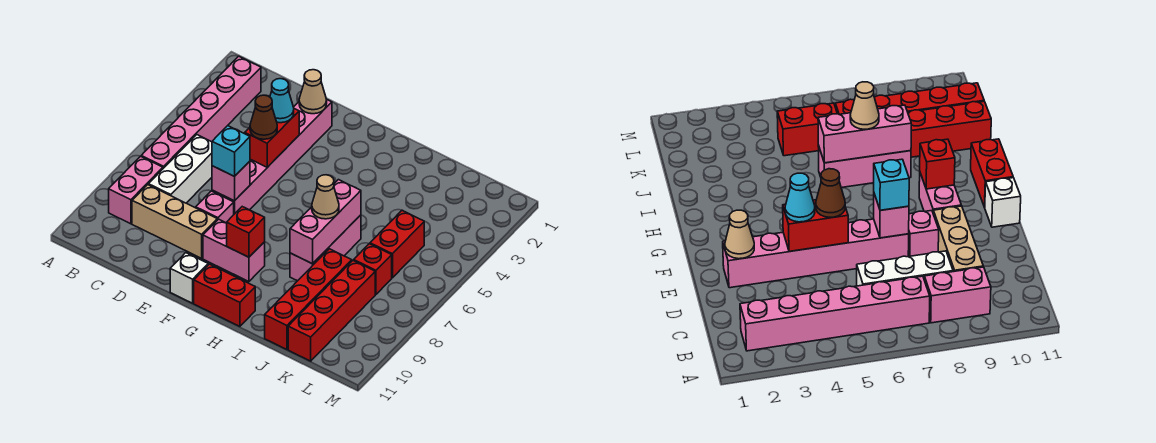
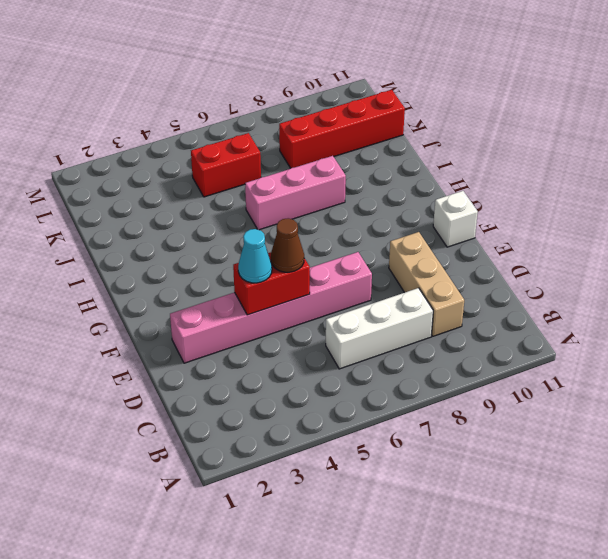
none -> pink 1x6 brick [141,56,261,168]
none -> pink 1x2 brick [109,156,163,224]
none -> pink 1x1 brick [196,191,234,223]

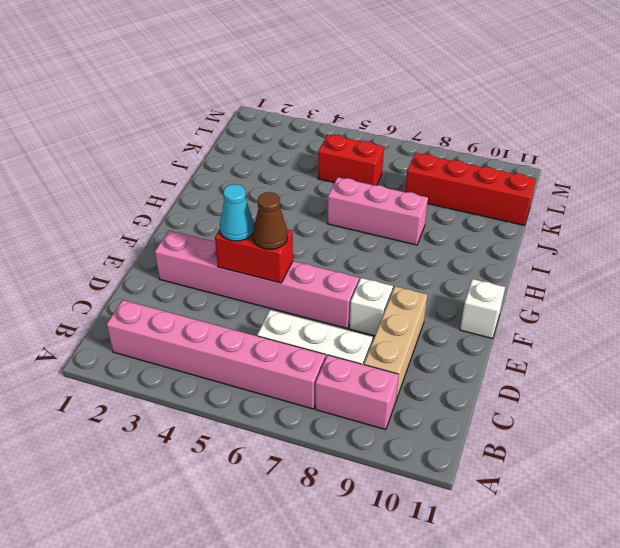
white 1x1 brick [349,278,393,336] -> pink 1x1 brick [196,191,234,223]
none -> pink 1x2 brick [203,219,265,282]
none -> red 1x2 brick [194,264,255,326]
none -> red 1x4 brick [265,249,352,349]

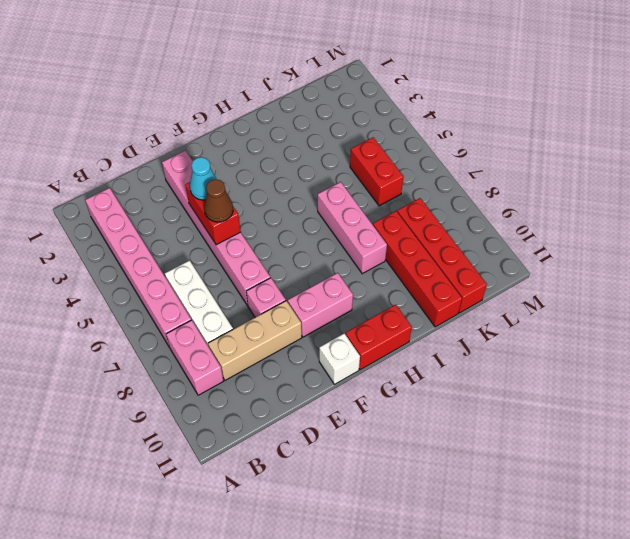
none -> red 1x1 brick [354,244,392,294]
none -> tan 1x1 cone [299,70,327,114]
none -> pink 1x1 brick [212,161,250,201]

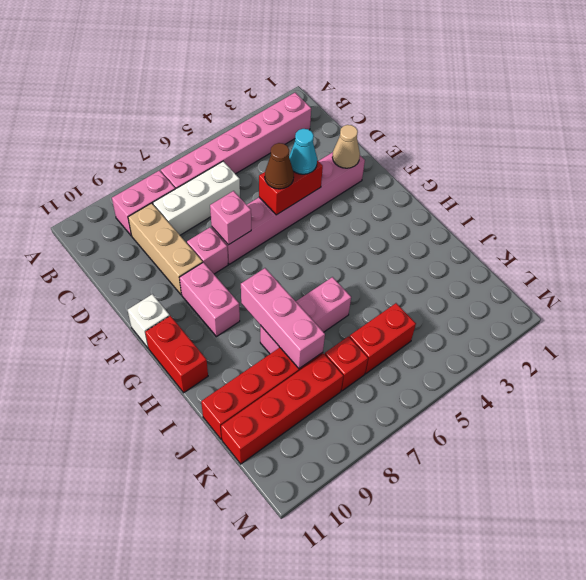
pink 1x3 brick [241,268,325,369] -> pink 1x3 brick turned to [290,180,361,264]
none -> red 1x1 brick [227,207,265,257]
none -> cyan 1x1 brick [212,126,250,176]
none -> tan 1x1 cone [312,175,339,219]

